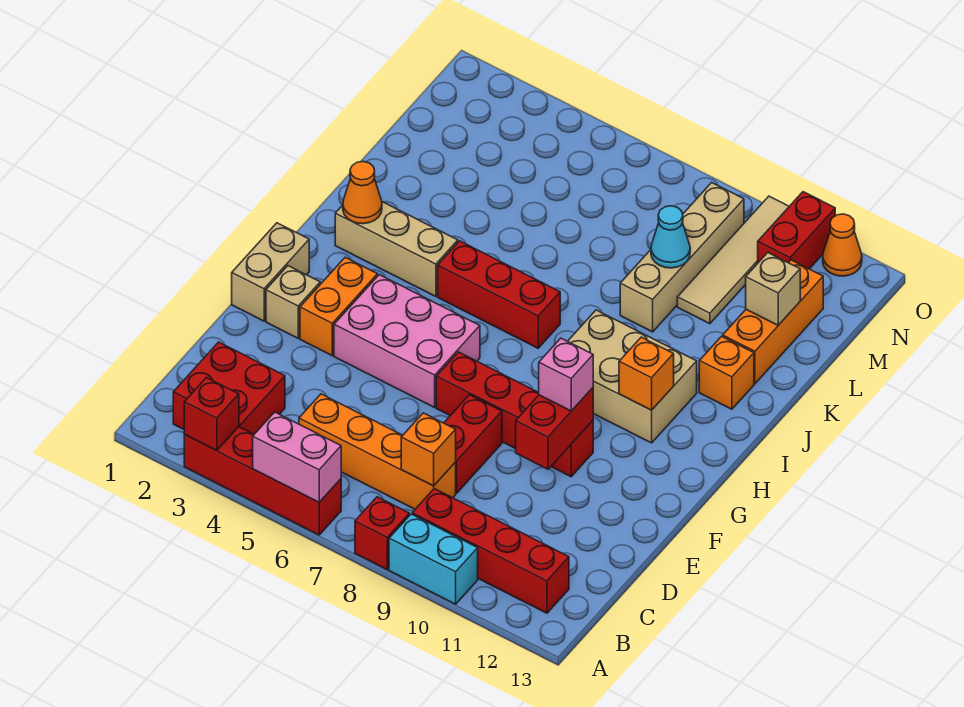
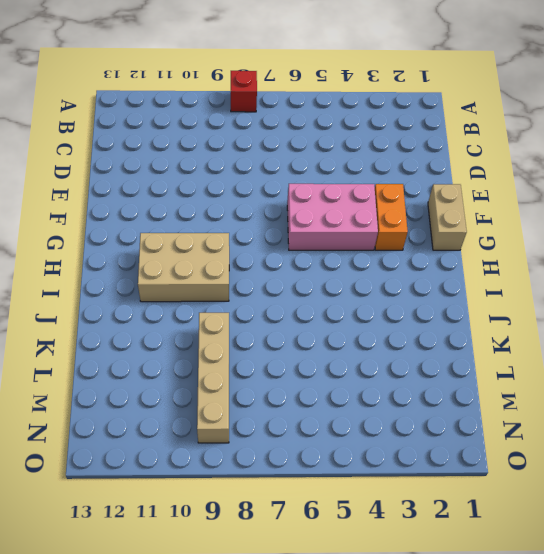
none -> red 1x4 brick [184,427,341,535]
none -> cyan 1x2 brick [389,514,478,604]
none -> red 2x2 brick [173,342,285,434]
none -> red 1x4 brick [412,489,569,613]

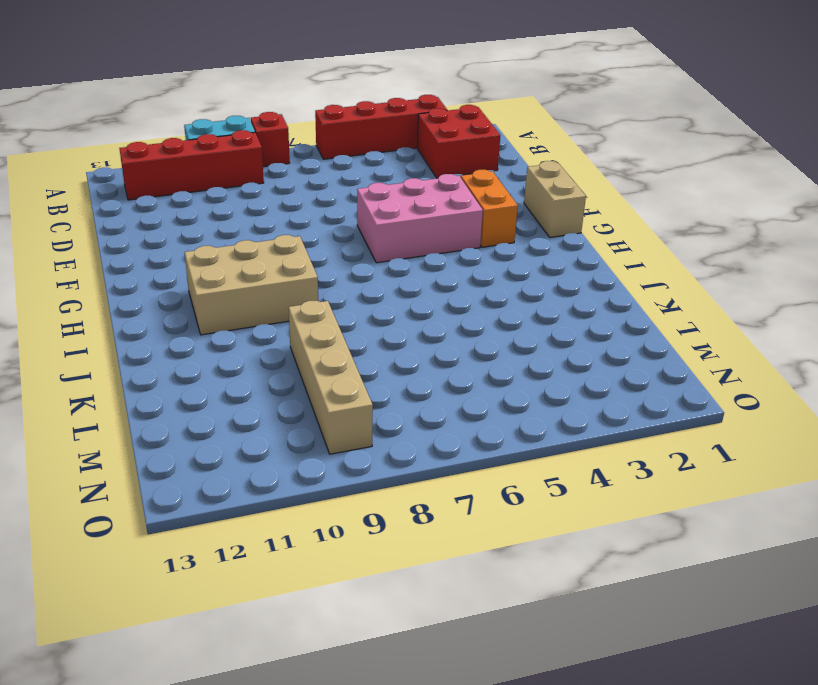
none -> orange 1x4 brick [299,394,456,509]
none -> red 1x2 brick [444,395,502,493]
none -> tan 1x1 brick [266,266,320,338]
none -> red 1x4 brick [436,352,593,477]

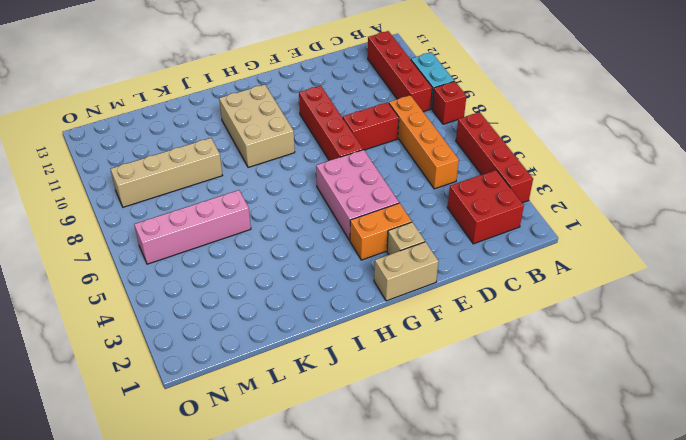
pink 1x4 brick [134,190,251,264] -> none
none -> tan 1x3 brick [335,202,458,297]
none -> red 1x3 brick [438,241,560,348]
none -> orange 1x1 brick [699,336,754,409]
none -> orange 1x3 brick [723,260,823,384]

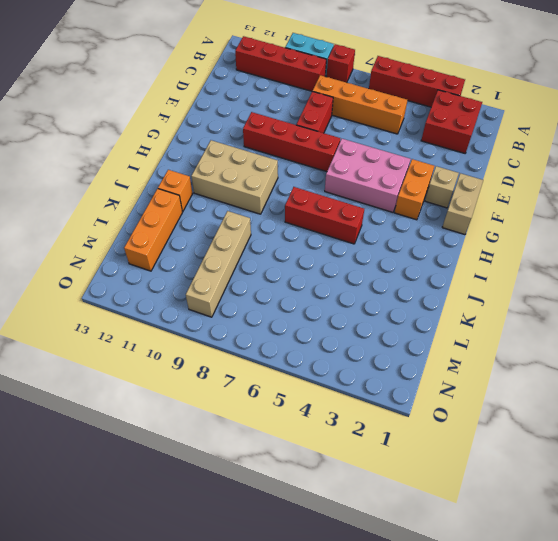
none -> tan 1x3 brick [335,202,458,297]
none -> tan 1x4 tile [677,196,789,324]
none -> red 1x2 brick [758,192,835,269]
none -> orange 1x1 cone [823,214,862,276]

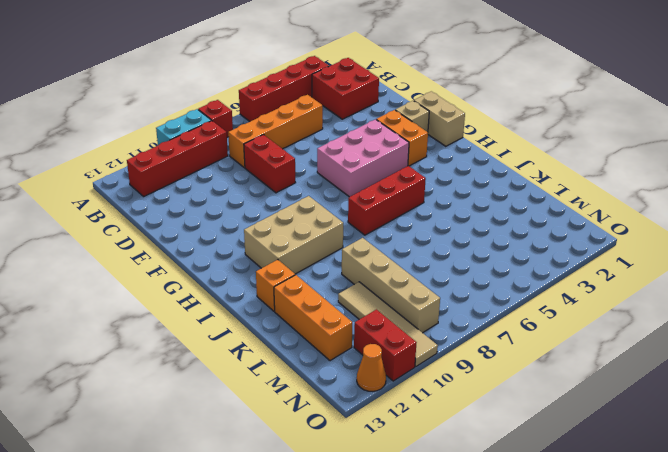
none -> red 1x4 brick [436,352,593,477]
none -> tan 1x3 brick [335,202,458,297]
none -> red 1x1 brick [184,378,239,451]
none -> pink 1x2 brick [253,412,341,502]

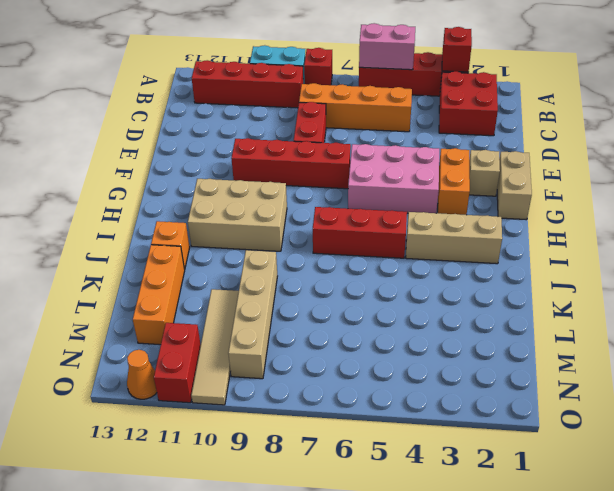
none -> orange 1x1 brick [401,413,456,486]
none -> red 1x2 brick [516,388,593,469]
none -> orange 1x1 brick [619,337,674,410]
none -> orange 1x1 cone [343,161,382,224]

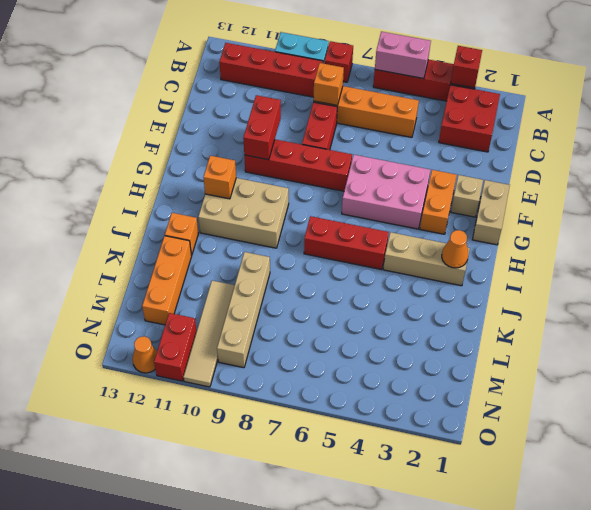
none -> cyan 1x1 cone [651,206,690,268]
none -> tan 1x1 brick [746,253,800,325]
none -> pink 1x1 brick [539,338,593,411]

